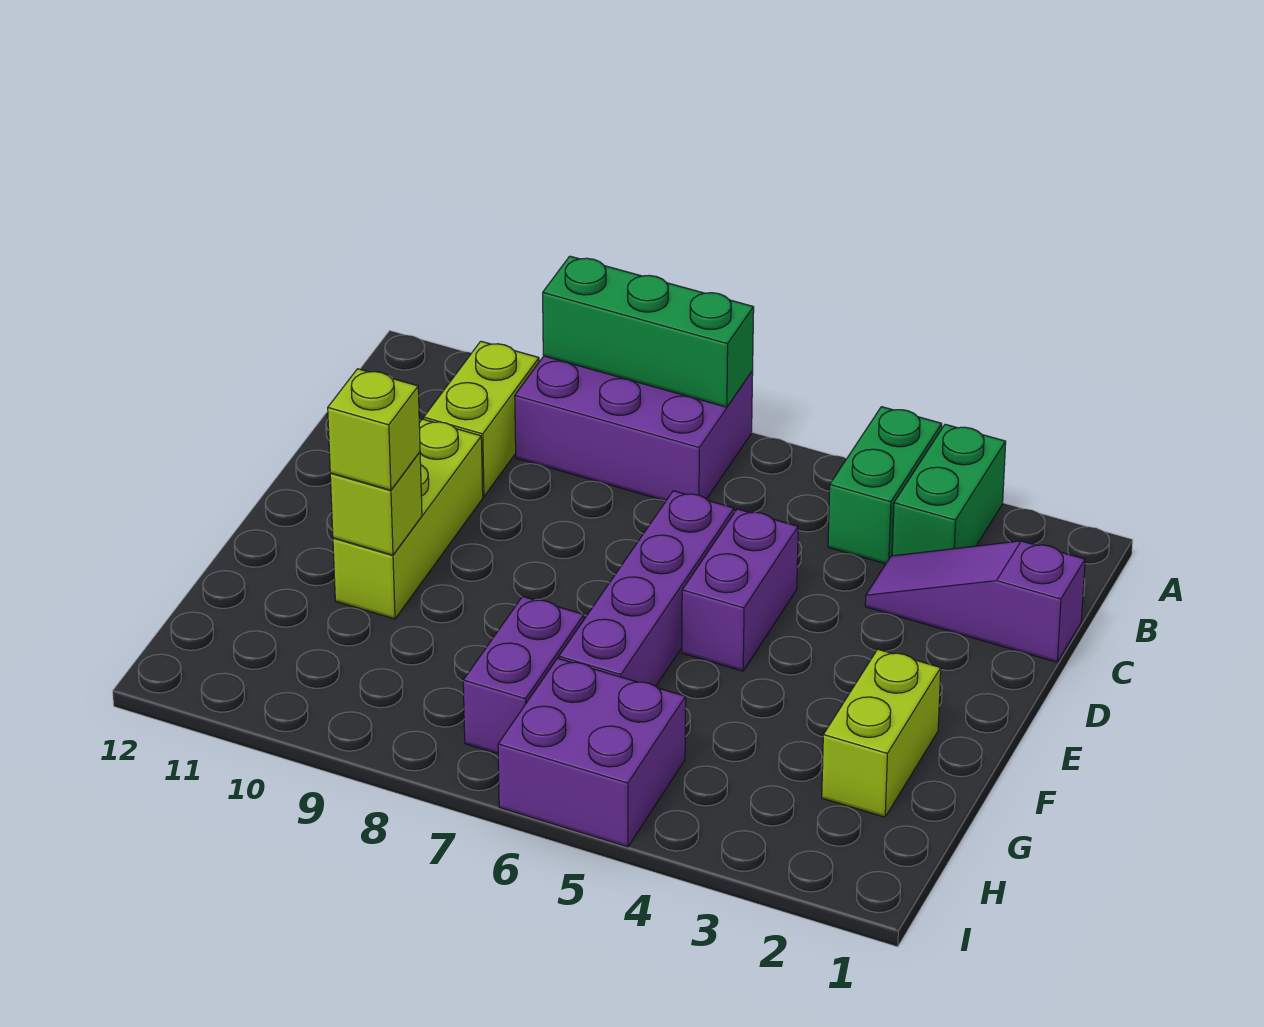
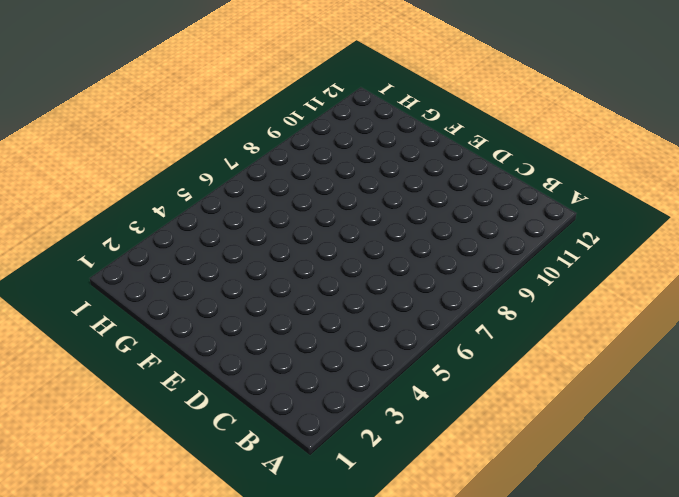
none -> green 1x2 brick [892,424,1006,556]
none -> green 1x2 brick [828,407,942,564]
none -> purple 2x3 brick [515,356,753,501]

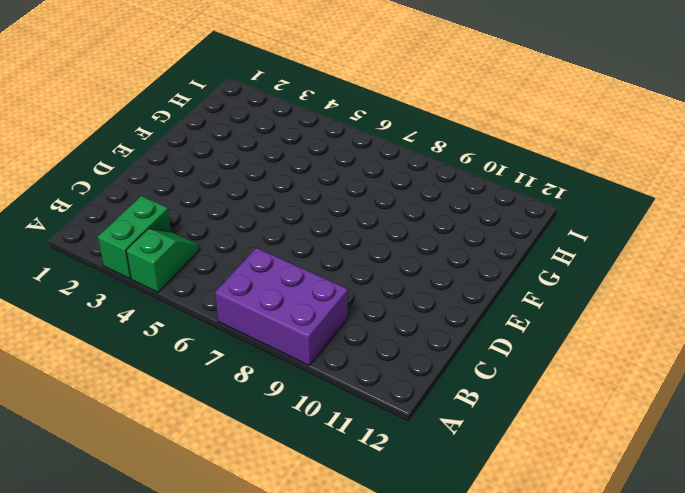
green 1x2 slope [126,229,200,292] -> green 1x2 brick [828,407,942,564]
none -> lime 1x2 brick [424,341,539,497]
none -> purple 1x3 slope [865,541,1085,662]
none -> purple 1x2 brick [682,509,798,671]

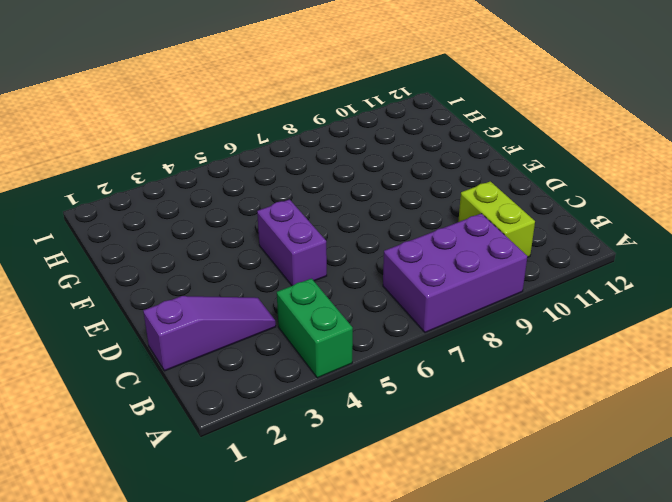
none -> green 1x2 brick [892,424,1006,556]
none -> purple 1x4 brick [559,491,734,686]
none -> lime 1x3 brick [333,419,483,619]

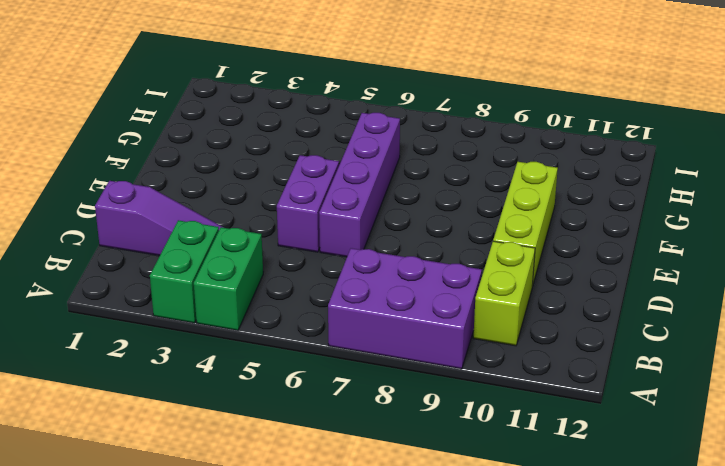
none -> lime 1x2 brick [822,649,941,817]
none -> purple 1x2 brick [463,596,584,754]
none -> purple 2x2 brick [498,658,686,847]

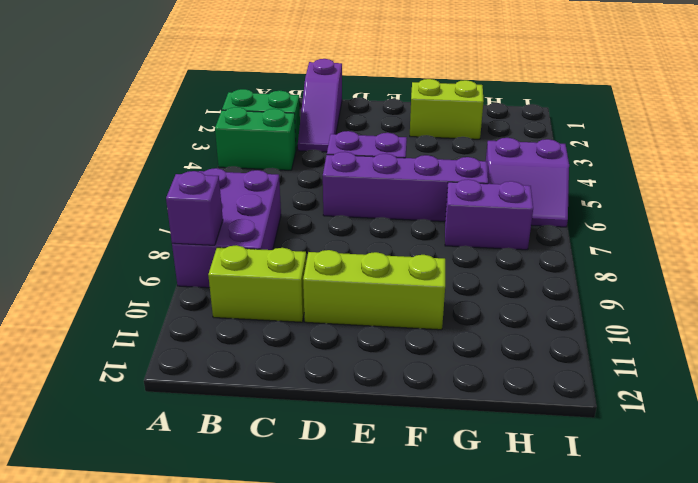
purple 1x1 brick [166,171,223,245] -> green 1x3 brick [543,256,754,407]
purple 2x2 slope [486,138,569,227] -> purple 2x2 brick [498,658,686,847]
none -> lime 1x1 brick [330,452,422,555]
none -> lime 1x1 brick [328,369,420,490]

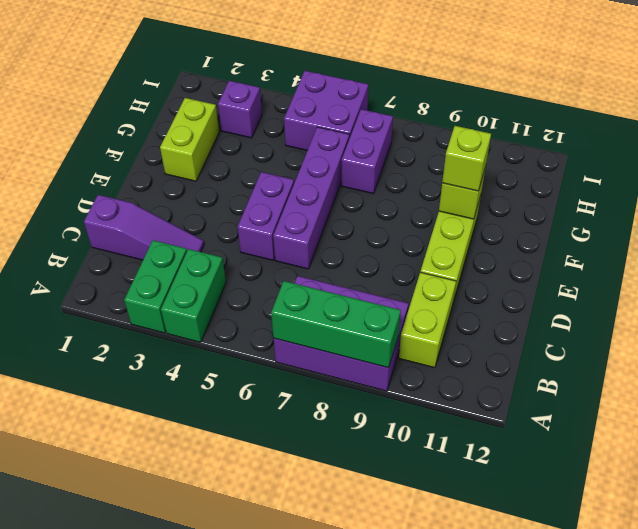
purple 1x1 brick [218,81,262,138] -> none

